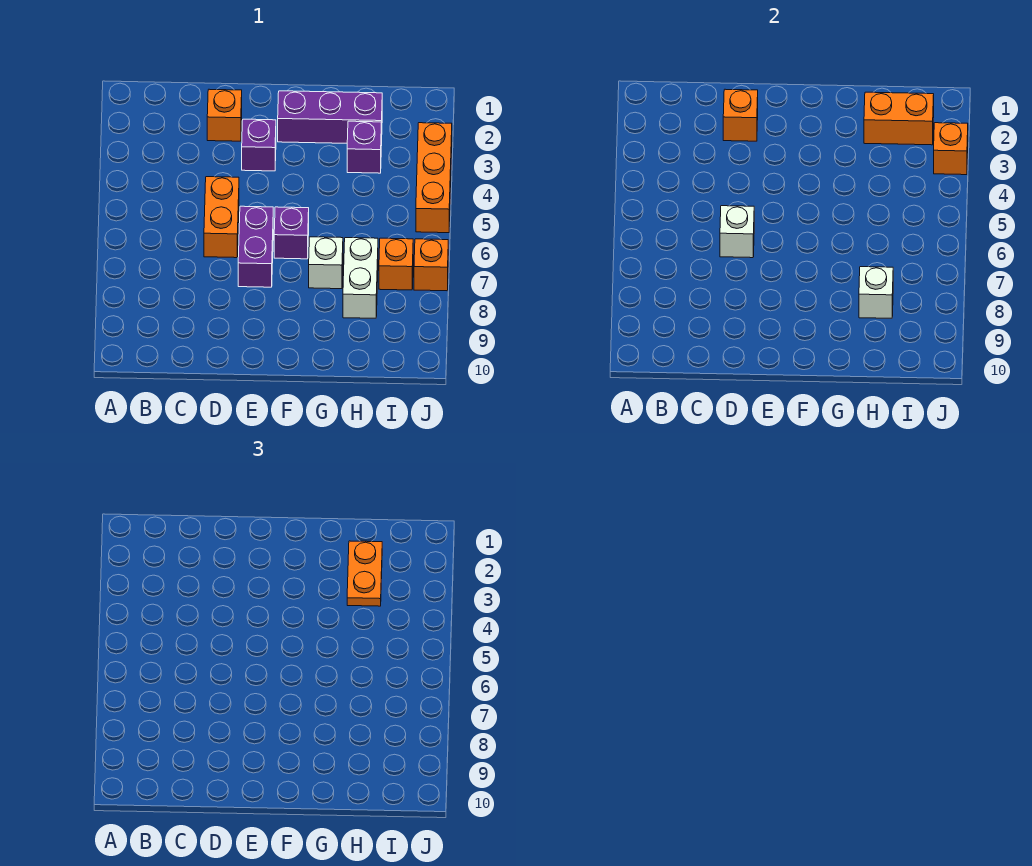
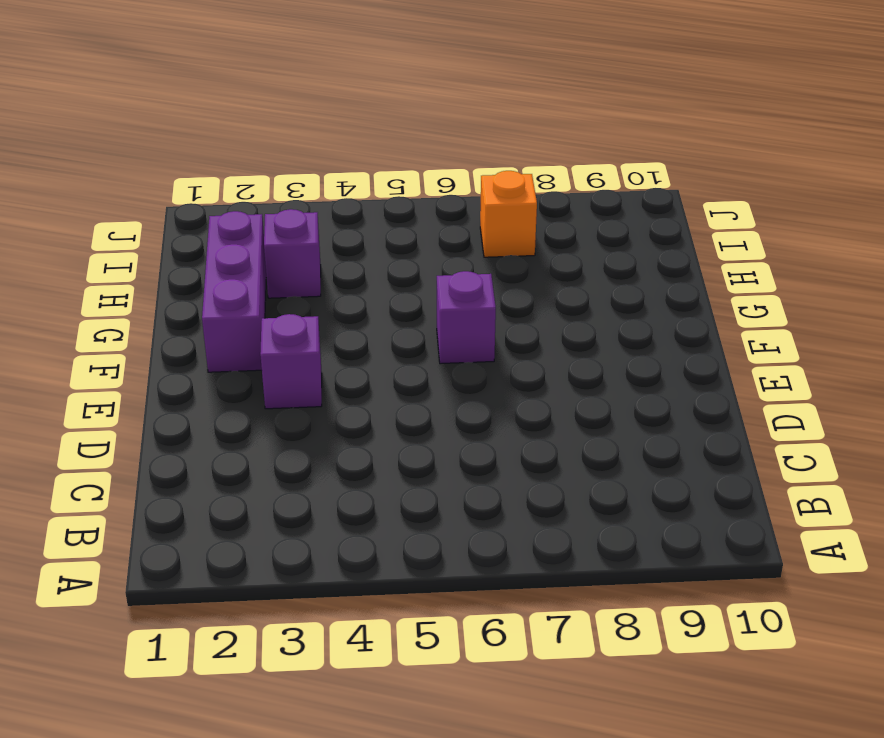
none -> orange 1x1 brick [207,89,242,141]
none -> orange 1x2 brick [204,177,239,258]
none -> purple 1x2 brick [238,206,273,287]

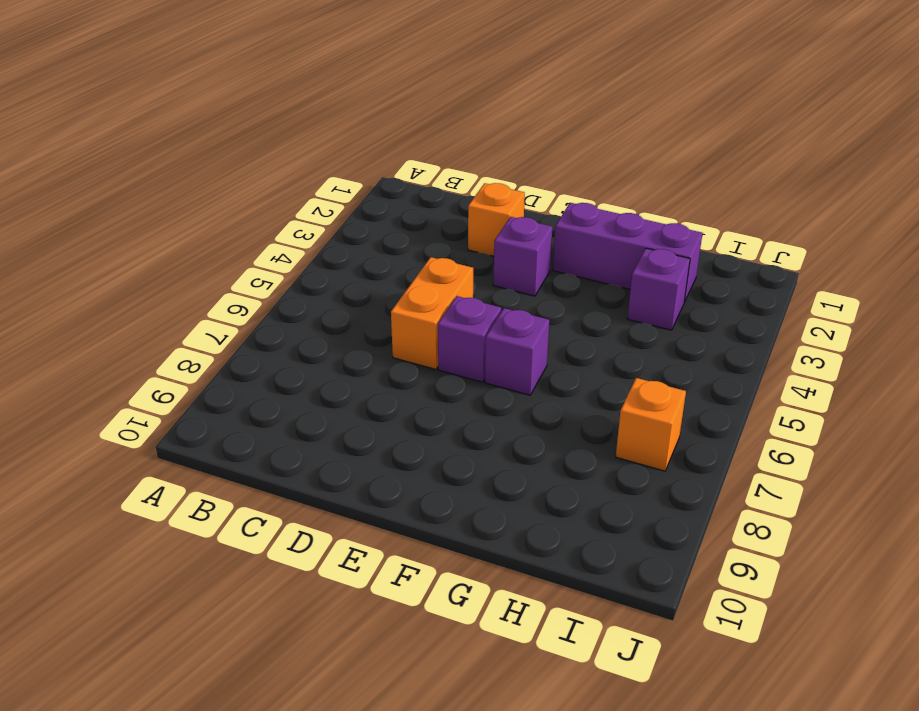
purple 1x1 brick [438,296,501,382] -> purple 1x2 brick [238,206,273,287]
none -> white 1x1 brick [309,237,343,289]
none -> white 1x2 brick [343,238,378,318]
none -> orange 1x3 brick [416,123,452,233]

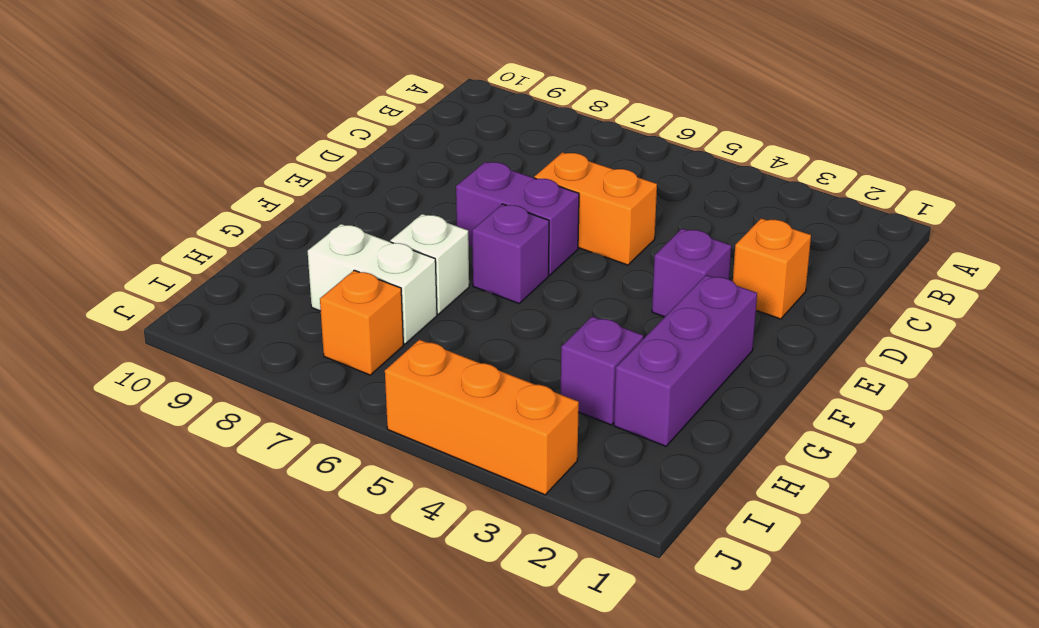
none -> orange 1x1 brick [414,239,448,291]
none -> orange 1x1 brick [723,89,758,141]
none -> white 1x1 brick [720,206,754,258]

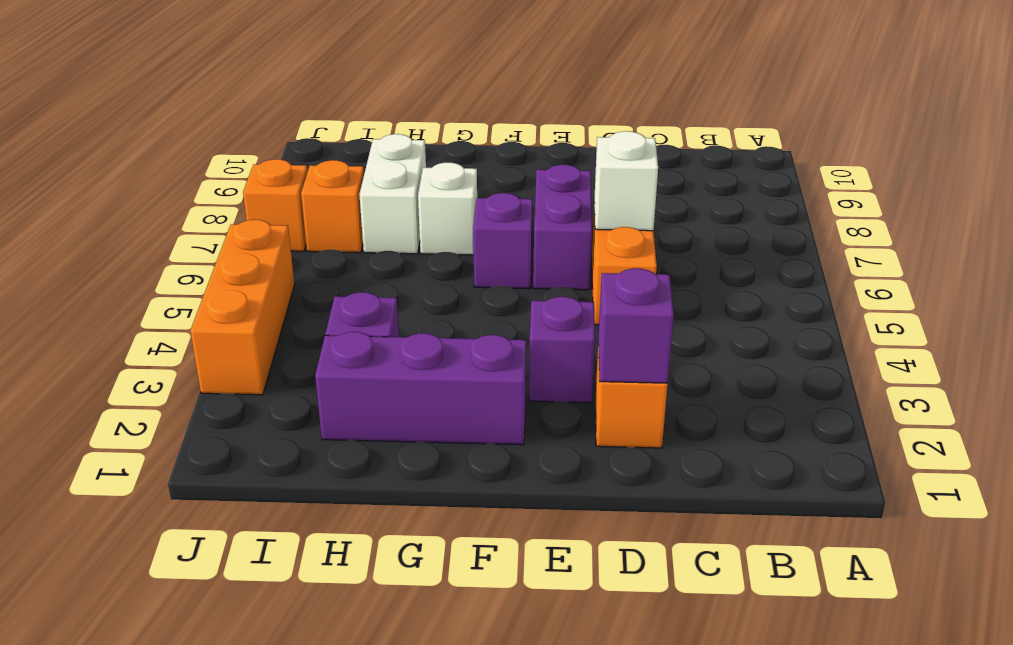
purple 1x1 brick [598,268,674,383] -> orange 1x1 brick [723,89,758,141]
none -> orange 1x2 brick [864,92,934,145]
none -> white 1x1 brick [859,267,893,318]
none -> orange 1x1 brick [934,123,968,175]

